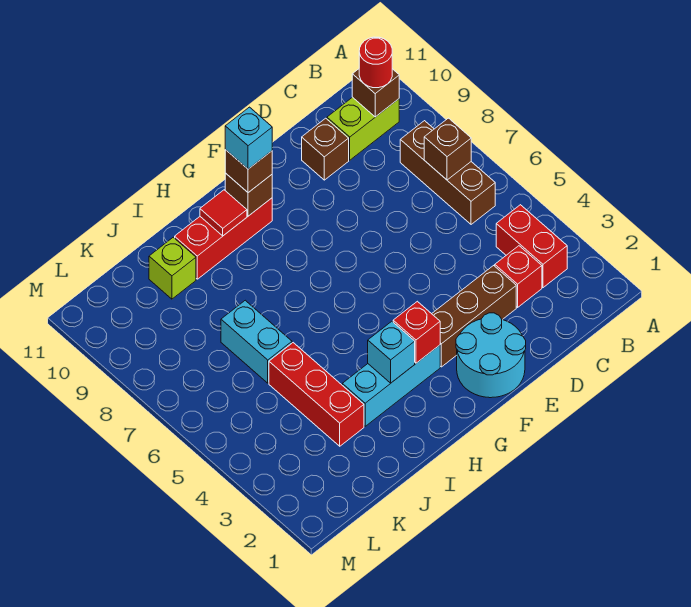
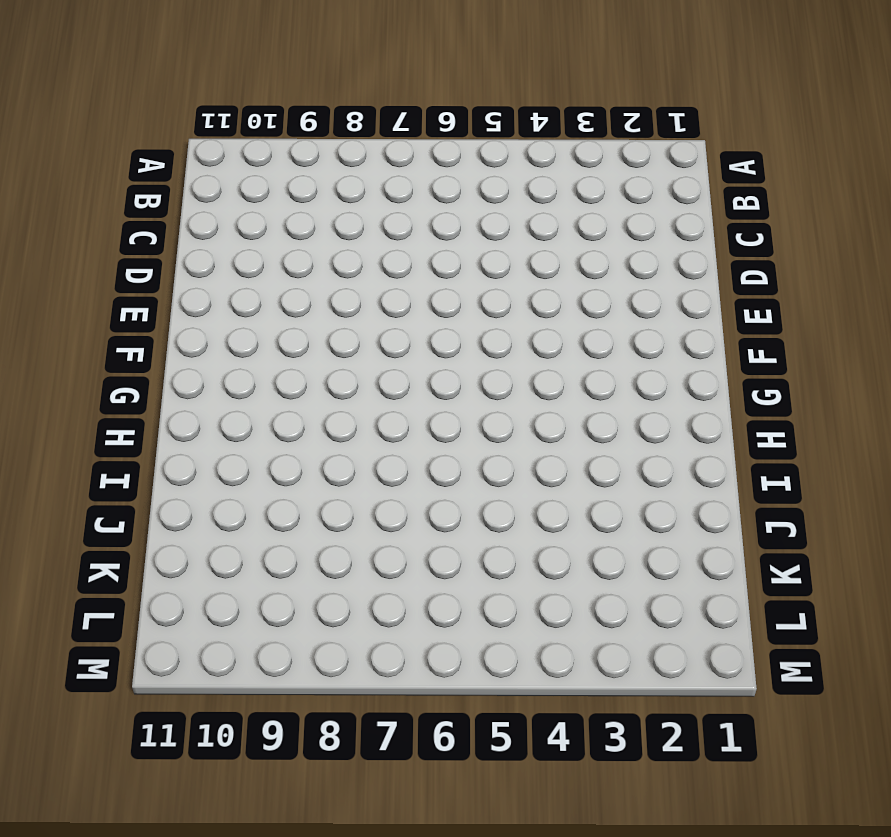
none -> red 1x2 brick [496,205,567,288]
none -> brown 1x3 brick [400,121,495,224]
none -> lime 1x2 brick [327,97,399,160]

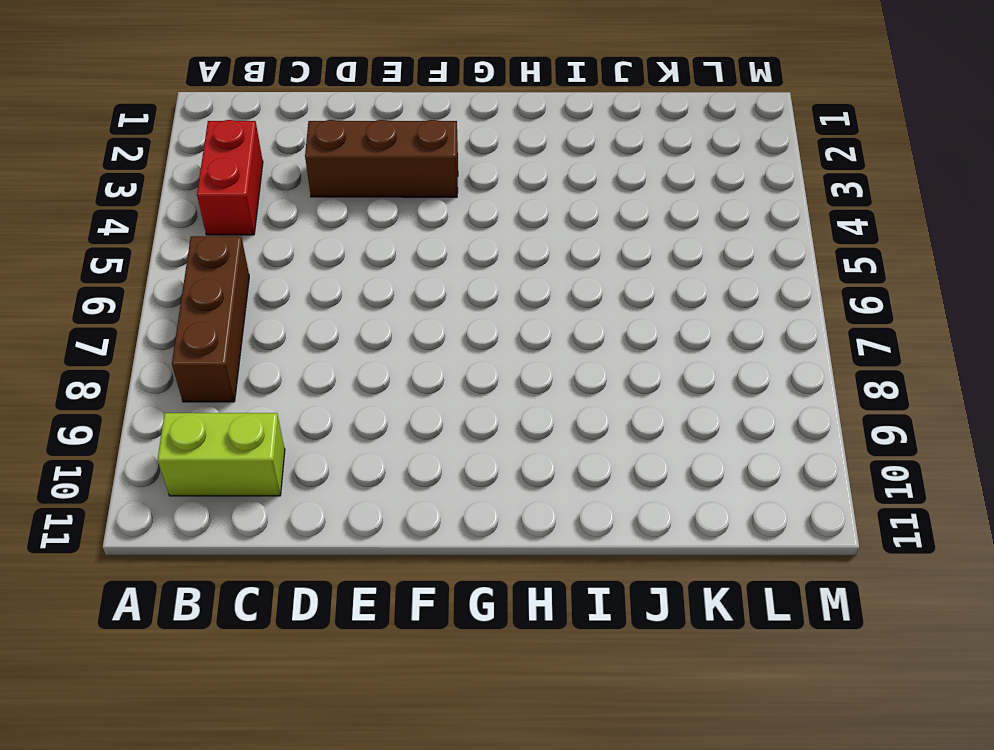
none -> red 1x1 brick [495,246,542,307]
none -> brown 1x1 brick [302,118,349,180]
none -> cyan 2x2 round brick [456,313,526,398]

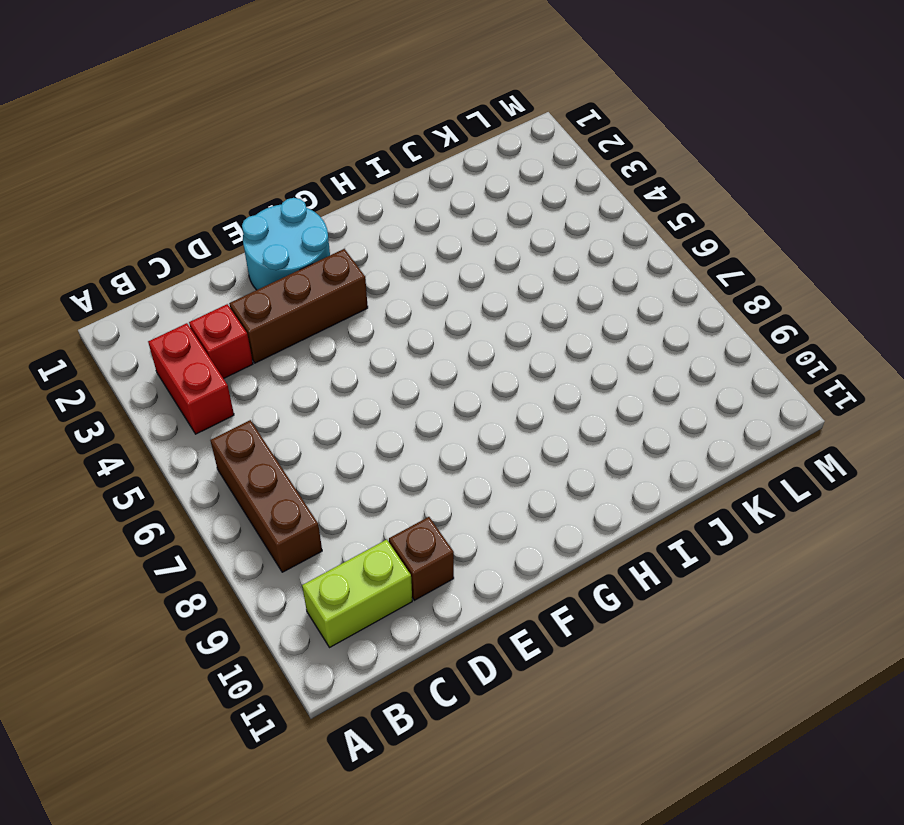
none -> cyan 1x3 brick [342,345,440,426]
none -> red 1x3 brick [175,198,272,279]
none -> red 1x3 brick [269,343,364,446]

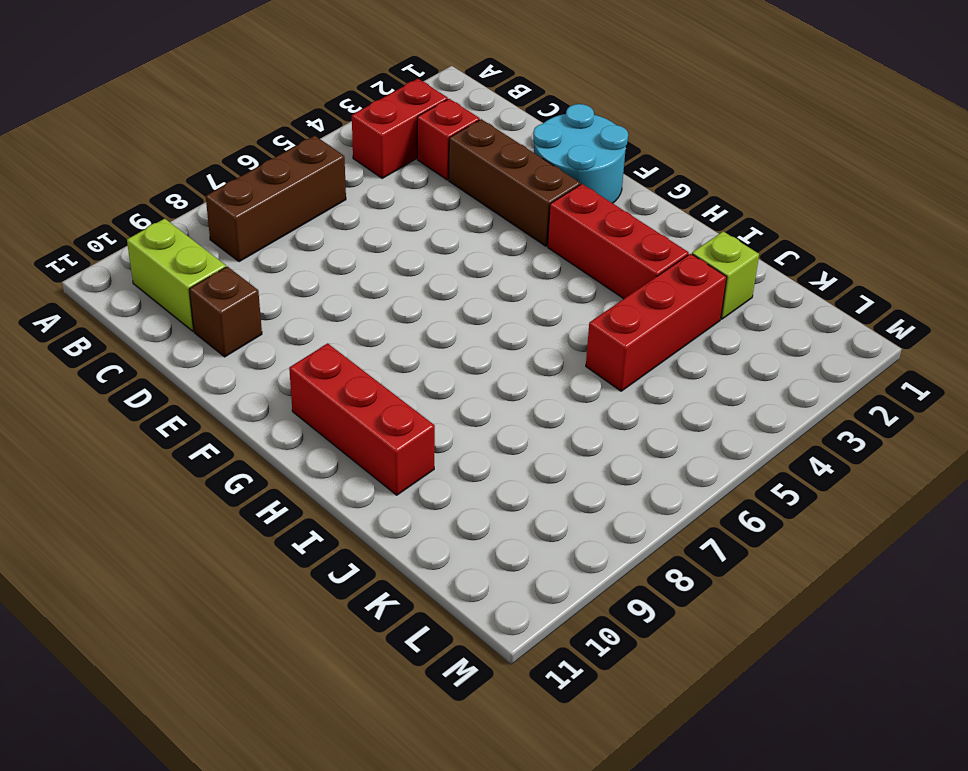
red 1x3 brick [548,184,689,299] -> cyan 1x3 brick [342,345,440,426]
lime 1x1 brick [692,231,759,319] -> lime 1x1 brick moved to [149,237,196,299]
none -> cyan 1x2 brick [221,300,292,383]
none -> brown 1x1 brick [424,118,471,180]
none -> brown 1x1 brick [352,69,399,117]

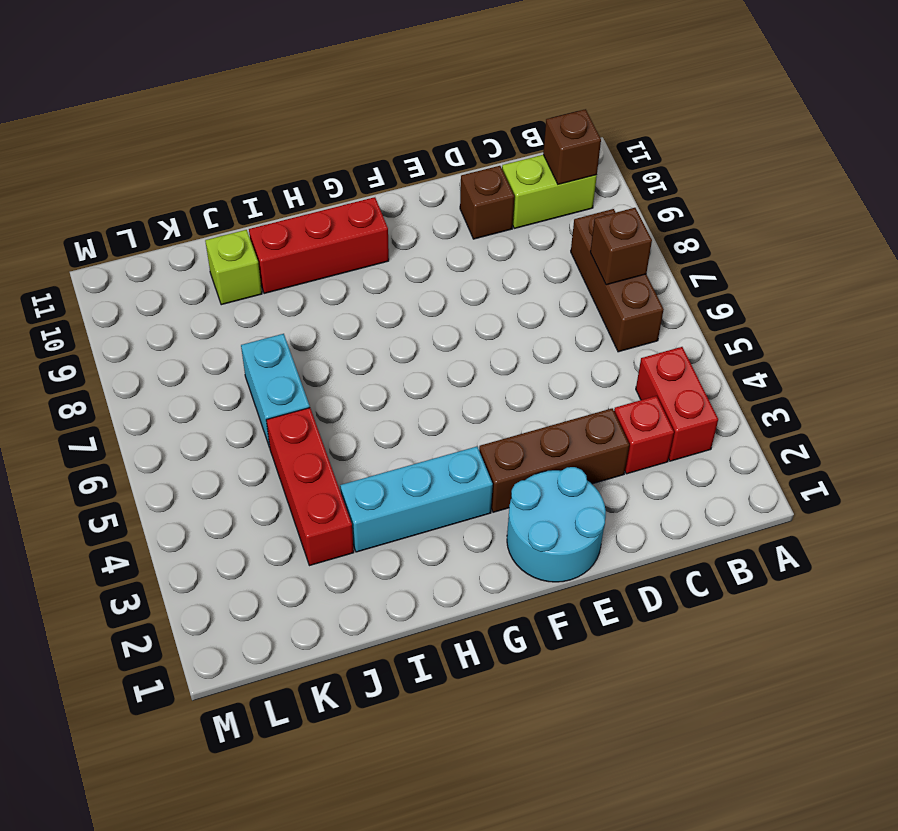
none -> red 1x1 brick [393,301,440,363]
none -> brown 1x1 brick [225,173,272,216]
none -> cyan 1x1 brick [368,321,415,383]

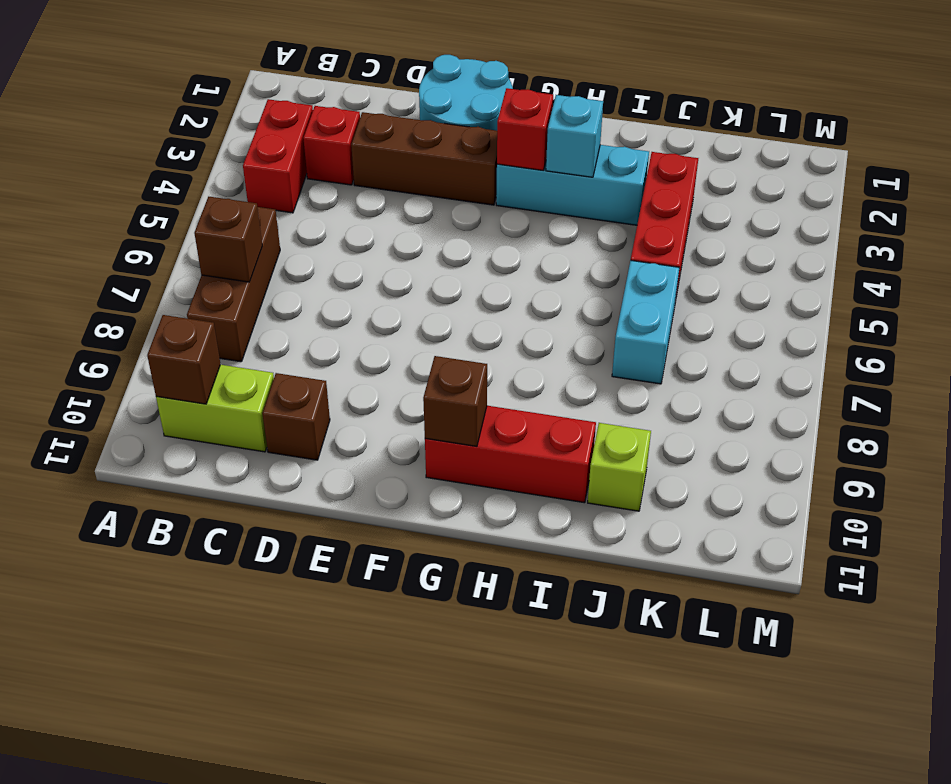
none -> red 1x1 tile [200,190,247,236]
none -> red 1x1 round brick [359,37,392,88]
none -> brown 1x1 brick [225,150,272,193]

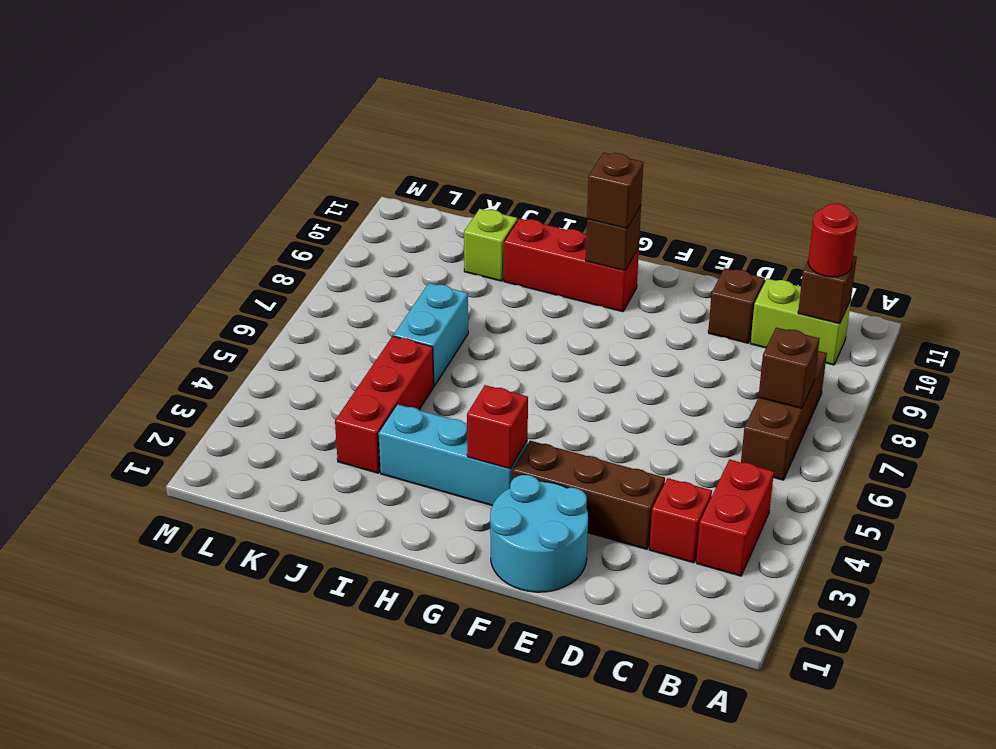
none -> cyan 1x1 brick [368,321,415,383]
none -> red 1x1 tile [200,190,247,236]
none -> cyan 1x1 brick [225,107,272,169]

